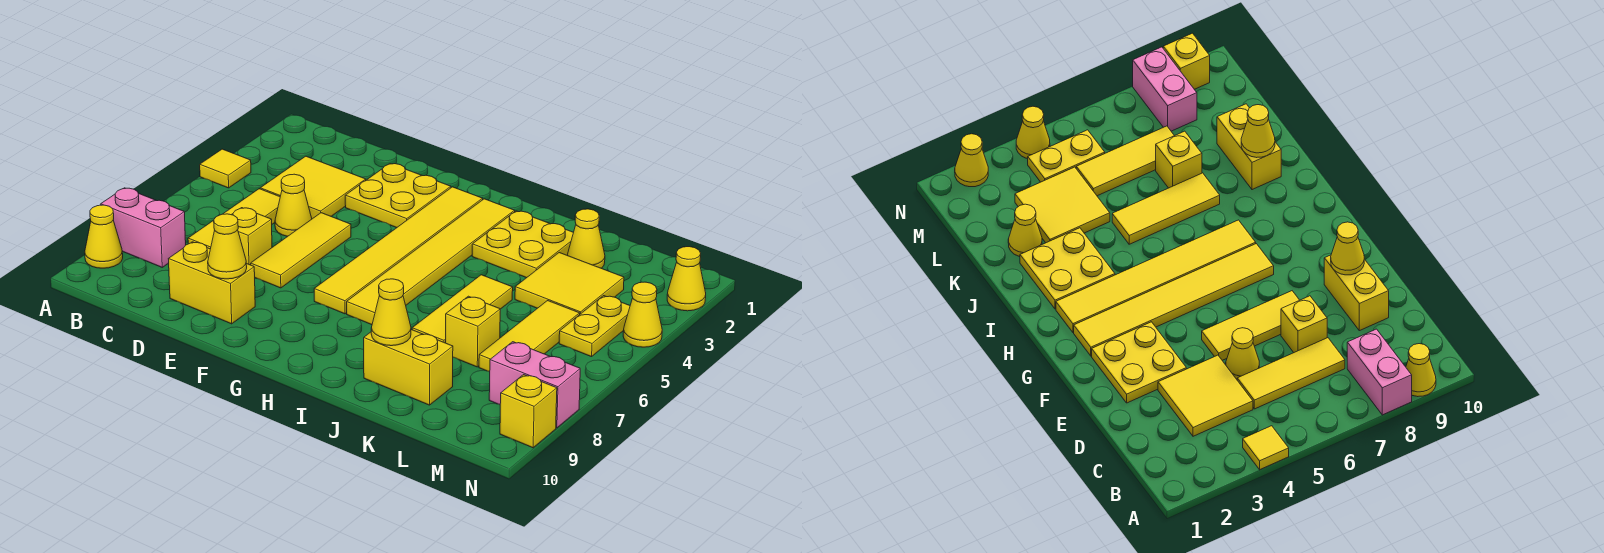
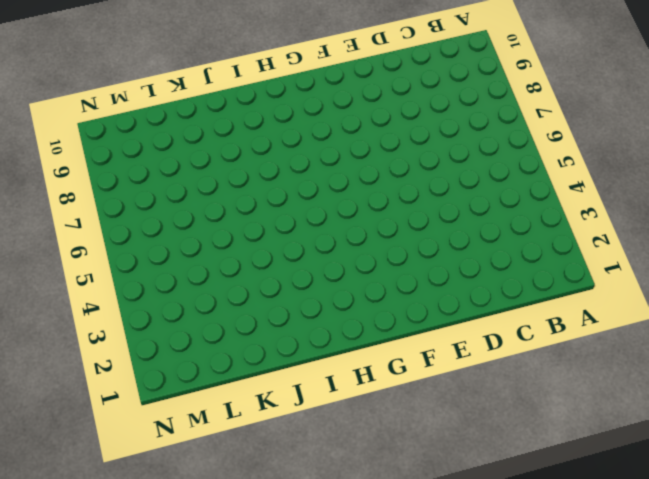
none -> yellow 1x1 tile [200,149,251,188]
none -> pink 1x2 brick [101,188,186,267]
none -> yellow 1x1 cone [85,205,123,268]

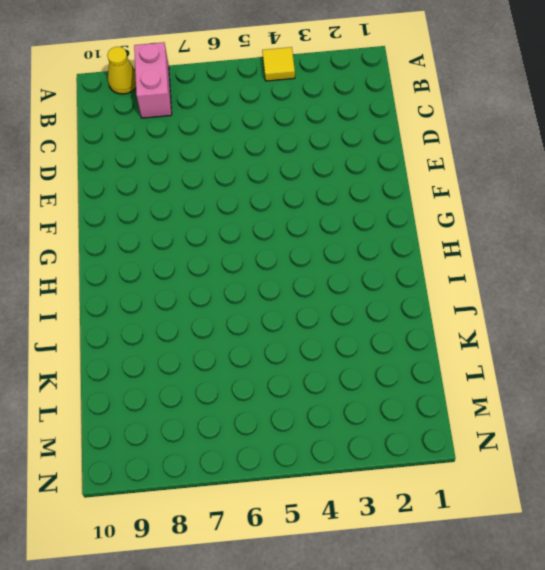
none -> yellow 2x2 tile [260,156,366,219]
none -> yellow 1x3 tile [188,189,280,249]
none -> yellow 1x1 cone [275,174,312,236]

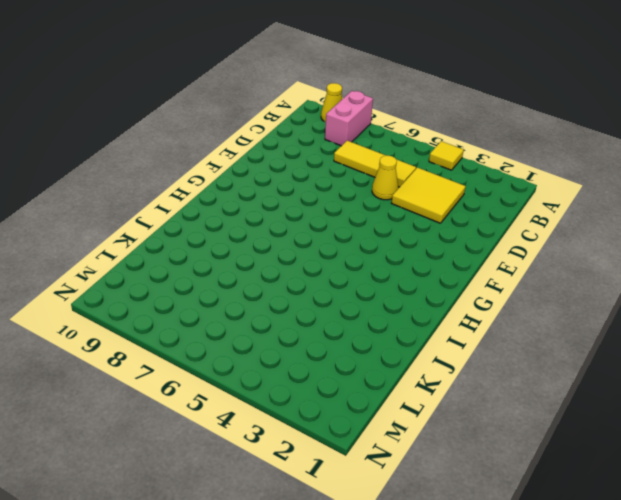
none -> yellow 1x1 brick [232,208,272,265]
none -> yellow 1x2 brick [169,242,255,324]
none -> yellow 2x2 plate [345,164,451,228]

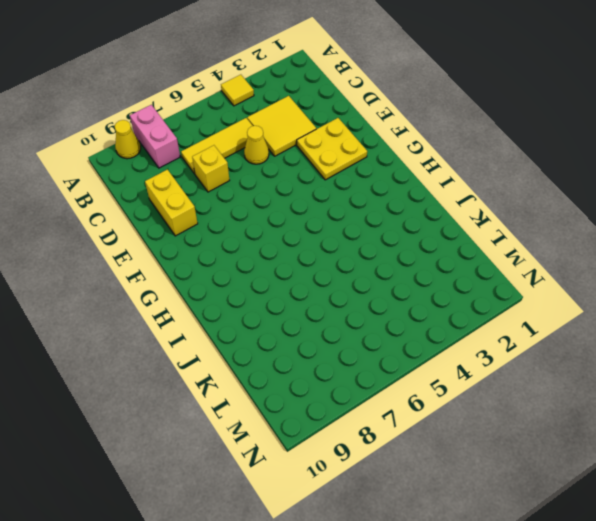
none -> yellow 1x3 tile [251,213,351,288]
none -> yellow 1x6 tile [314,187,483,314]
none -> yellow 1x6 tile [347,199,515,325]

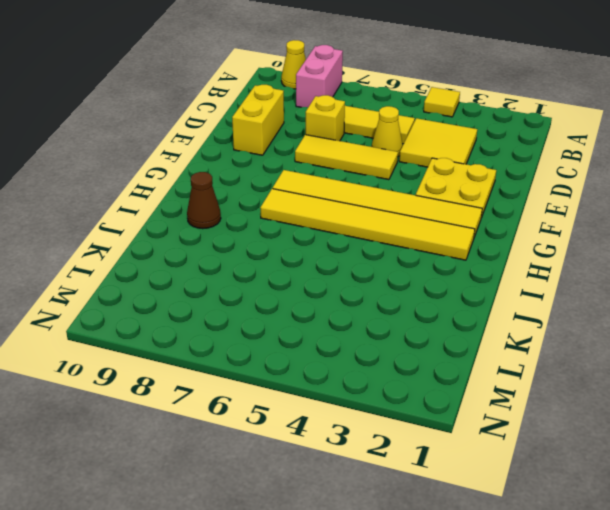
brown 1x1 cone [187,172,221,229] -> none
none -> yellow 2x2 plate [472,211,573,278]
none -> yellow 1x3 tile [412,275,513,343]
none -> yellow 1x2 brick [364,330,453,405]

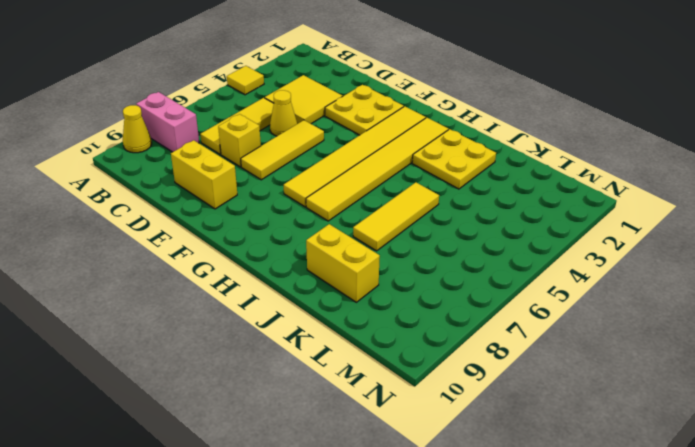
none -> yellow 1x1 cone [567,209,605,268]
none -> yellow 2x2 tile [515,253,624,314]
none -> yellow 1x1 brick [446,296,500,367]

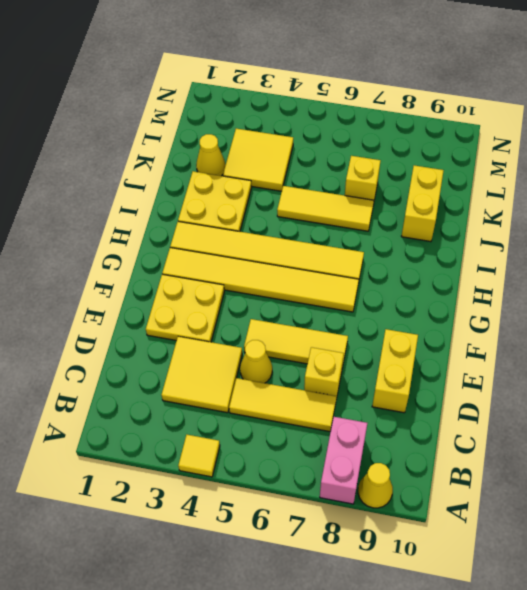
none -> yellow 1x3 tile [479,301,580,372]
none -> yellow 1x2 plate [559,296,630,357]
none -> pink 1x2 brick [489,342,580,428]

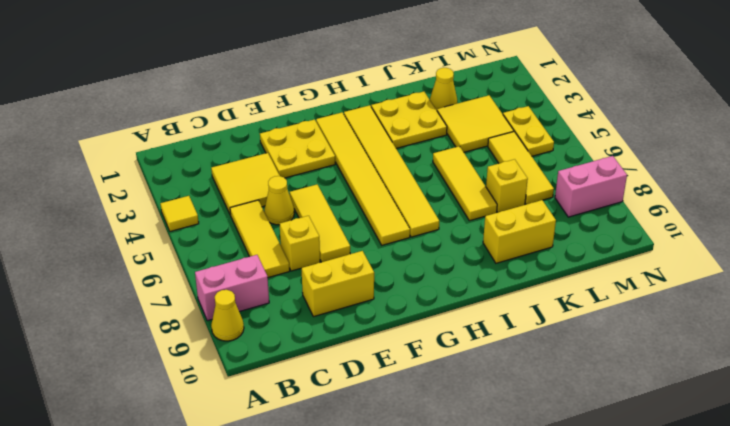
none -> yellow 1x1 cone [667,247,706,311]
none -> yellow 1x1 cone [623,282,662,347]
none -> yellow 1x1 brick [500,375,557,448]

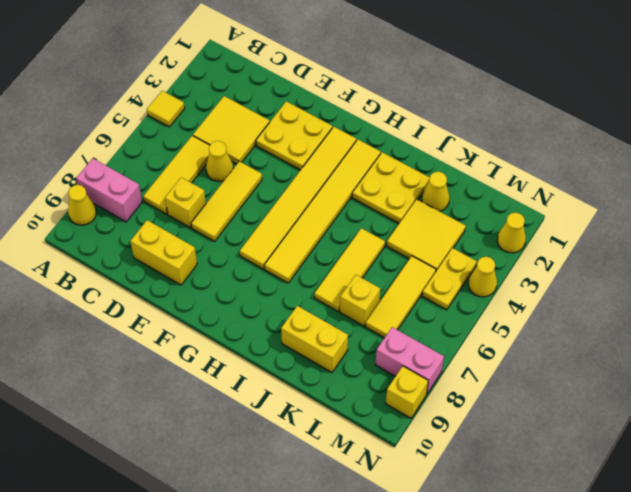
none -> yellow 1x1 cone [208,214,247,279]
none -> yellow 1x1 cone [371,279,411,346]

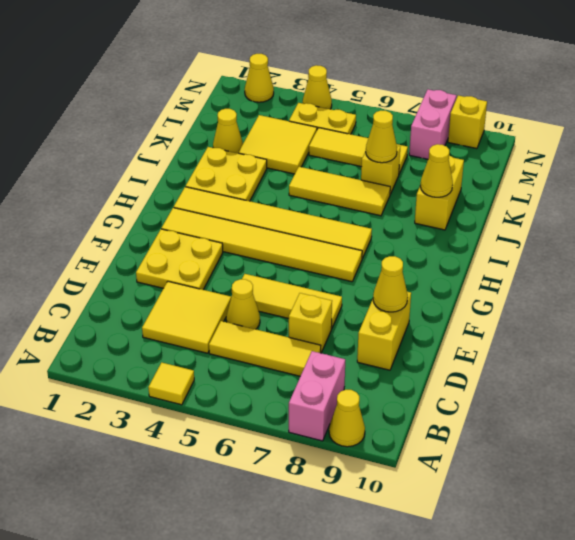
yellow 1x1 cone [366,111,397,163] -> none

